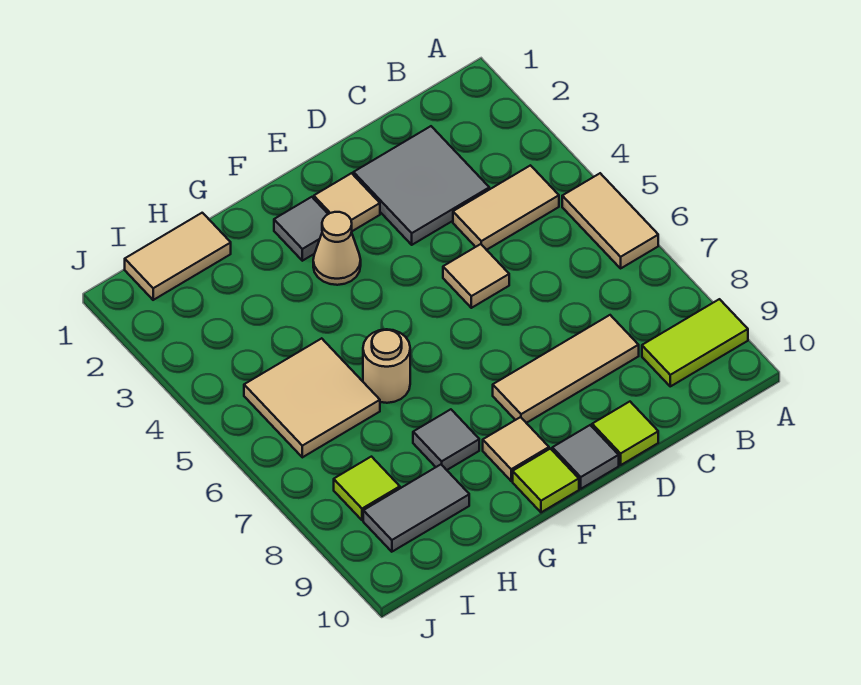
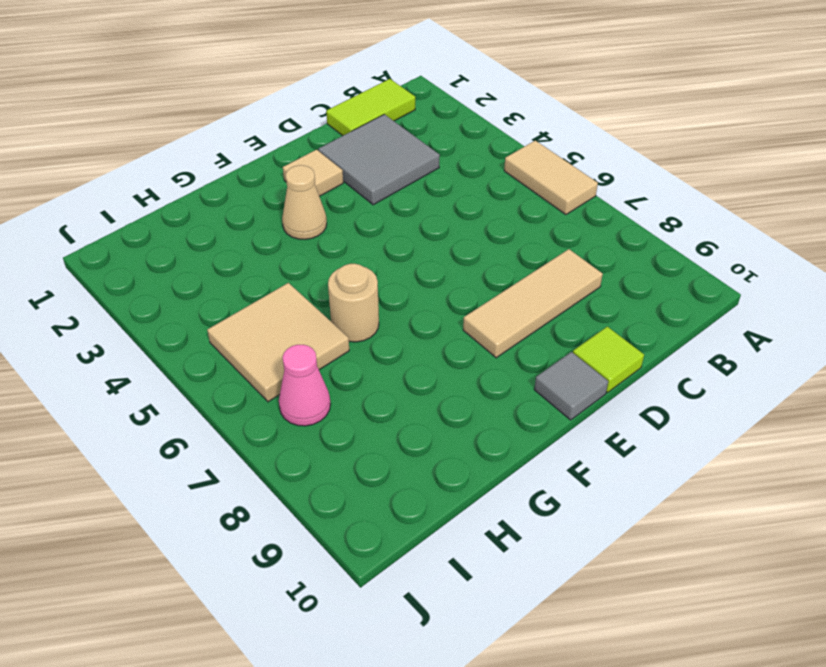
lime 1x2 tile [326,79,415,136] -> lime 1x2 tile moved to [642,299,748,386]
pink 1x1 cone [279,345,330,426] -> none
none -> tan 1x2 tile [453,165,559,250]
none -> tan 1x1 tile [443,244,509,308]
none -> grey 1x1 tile [274,197,328,261]

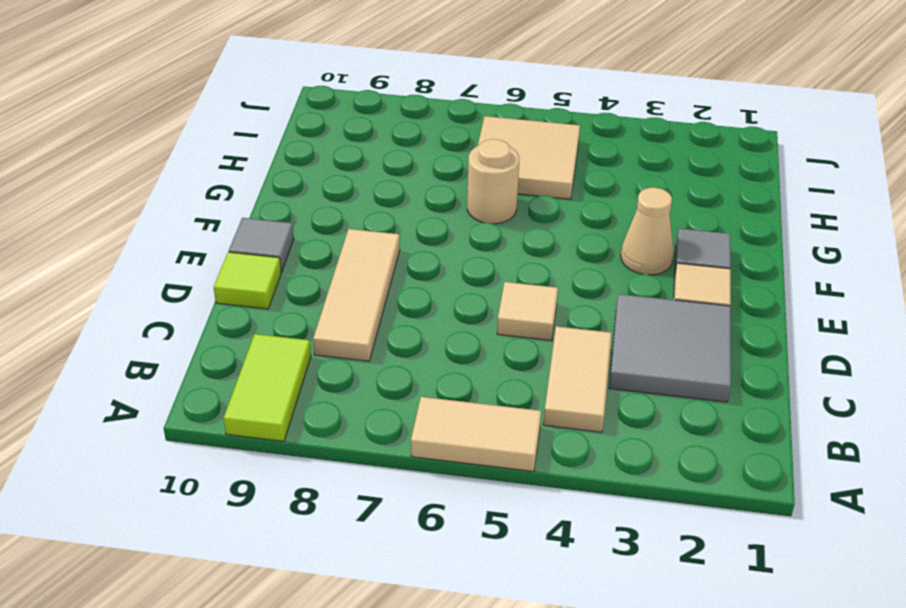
none -> tan 1x1 tile [483,417,549,481]
none -> lime 1x1 tile [513,449,579,512]
none -> grey 1x1 tile [413,409,479,470]

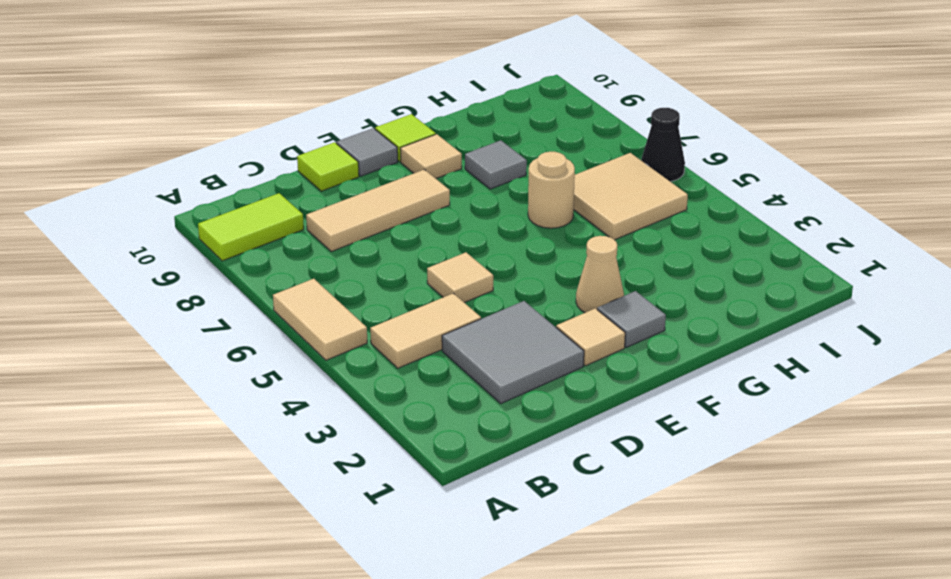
black 1x1 cone [641,108,685,182] -> none
none -> tan 1x2 tile [125,213,231,300]
none -> grey 1x2 tile [363,465,469,552]
none -> lime 1x1 tile [334,457,400,520]

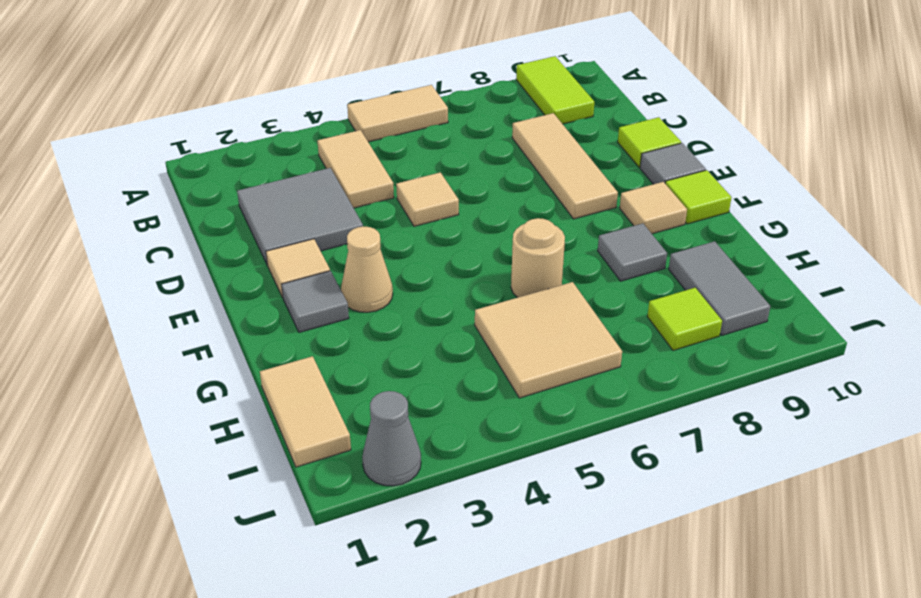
grey 1x1 cone [362,391,421,486] -> none

